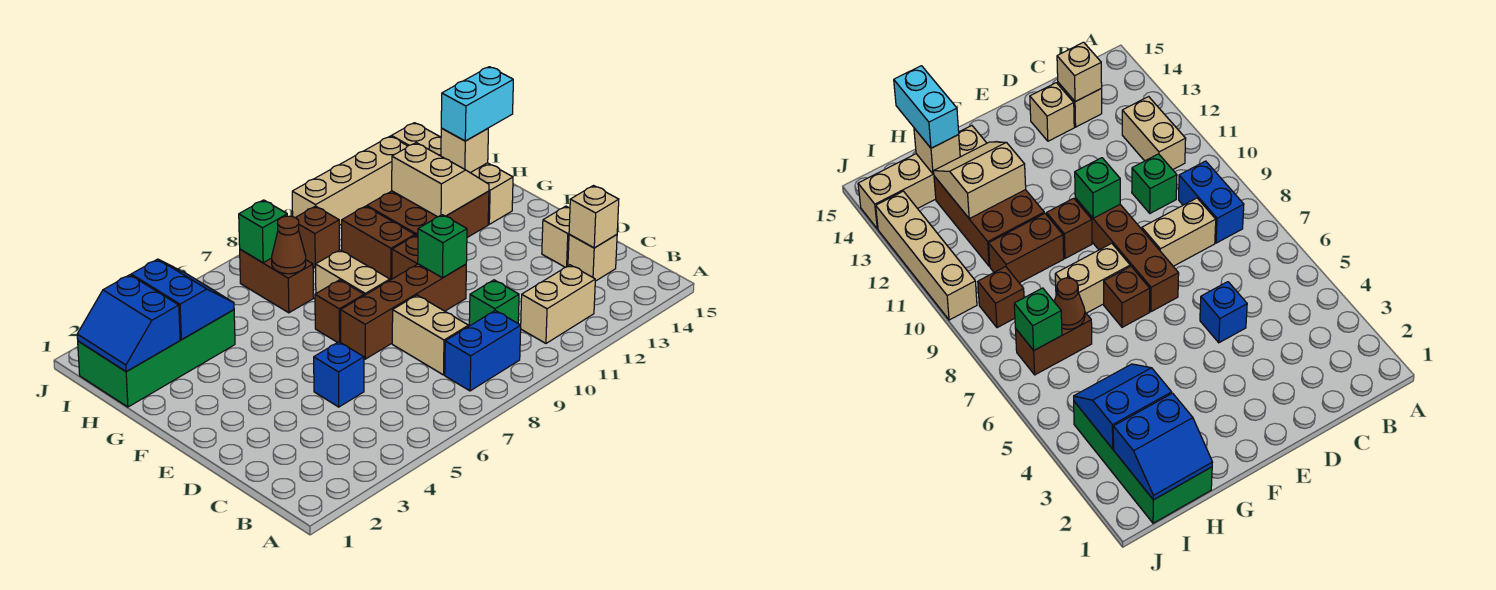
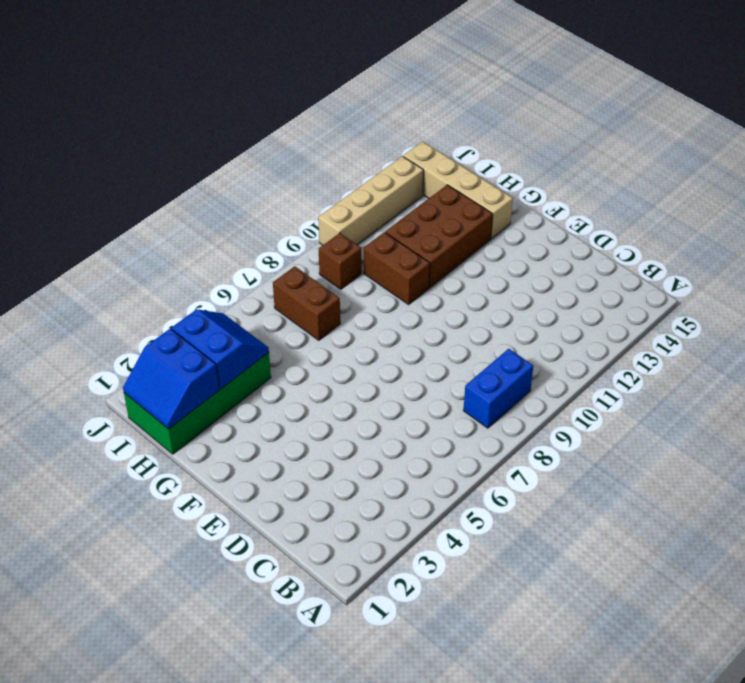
none -> tan 1x2 brick [521,265,595,343]
none -> tan 1x2 brick [392,295,468,375]
none -> green 1x1 brick [469,280,519,326]

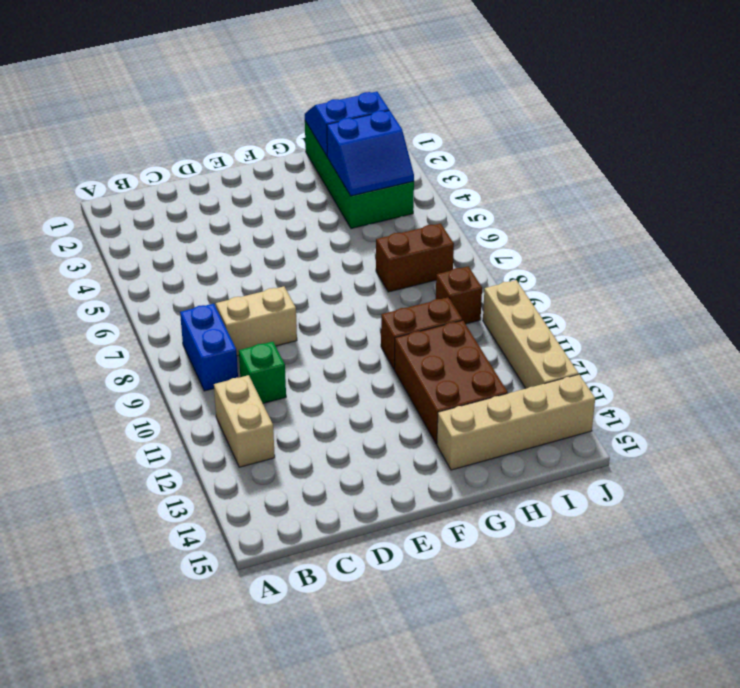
none -> tan 1x1 brick [568,234,617,281]
none -> blue 1x1 brick [314,342,364,407]
none -> tan 1x1 brick [542,206,570,267]

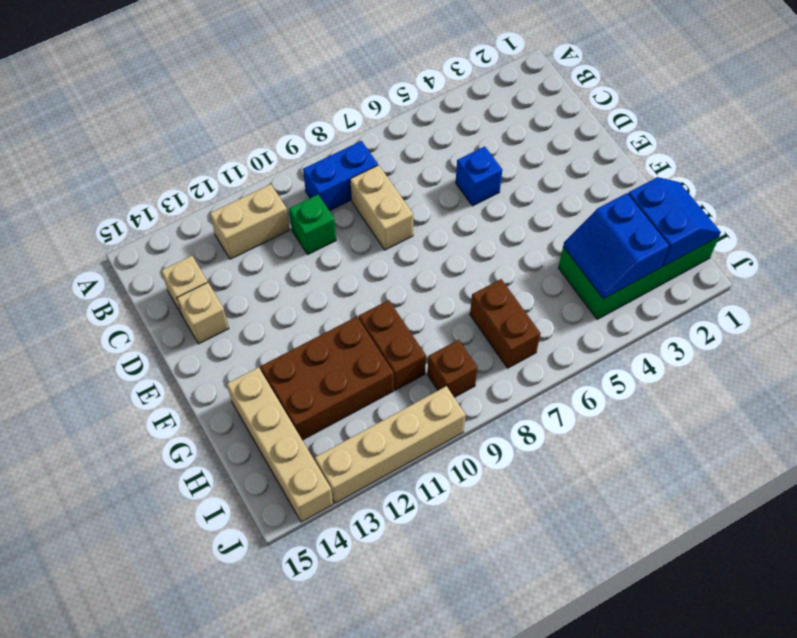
none -> brown 1x4 brick [341,264,466,359]
none -> brown 1x1 brick [315,280,364,342]
none -> tan 1x2 brick [316,250,390,296]

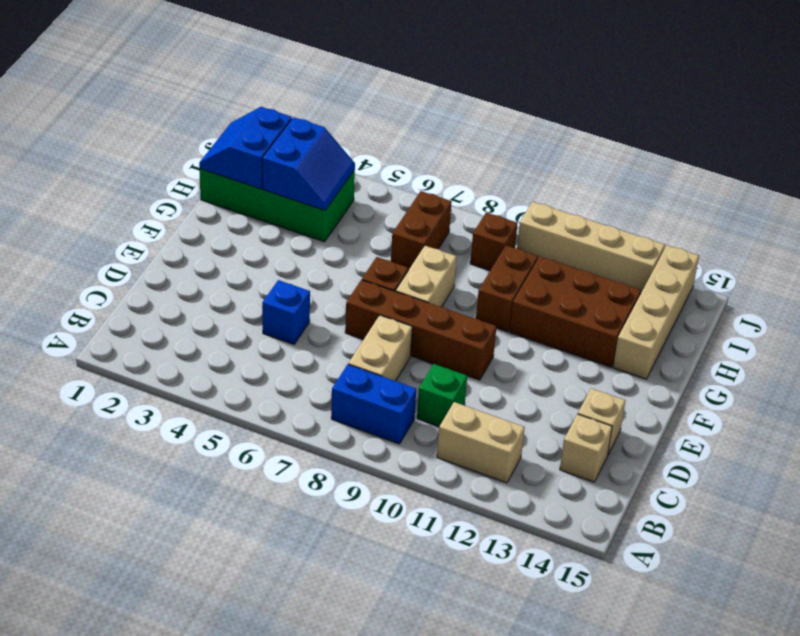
none -> brown 1x1 brick [392,235,418,279]
none -> tan 1x1 brick [569,186,619,248]
none -> green 1x1 brick [418,215,467,278]

